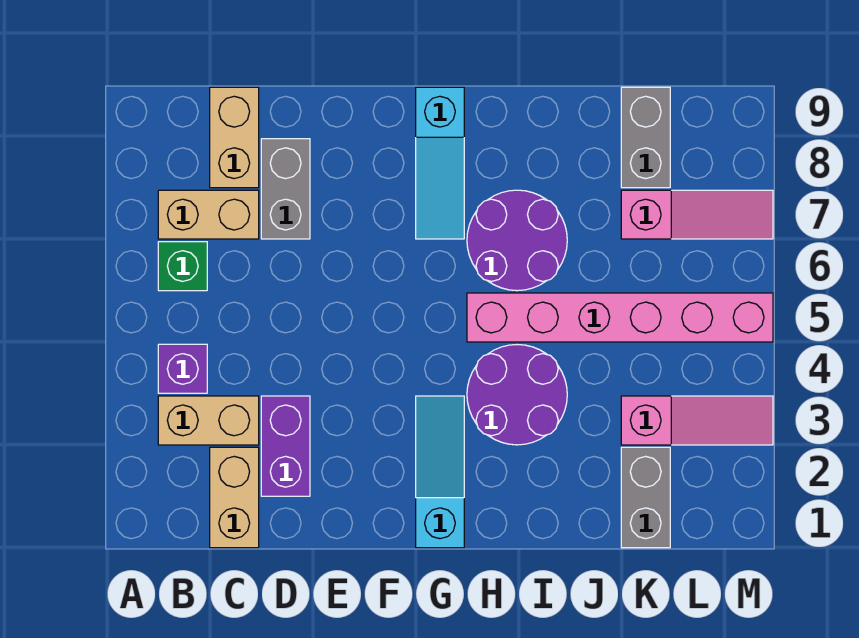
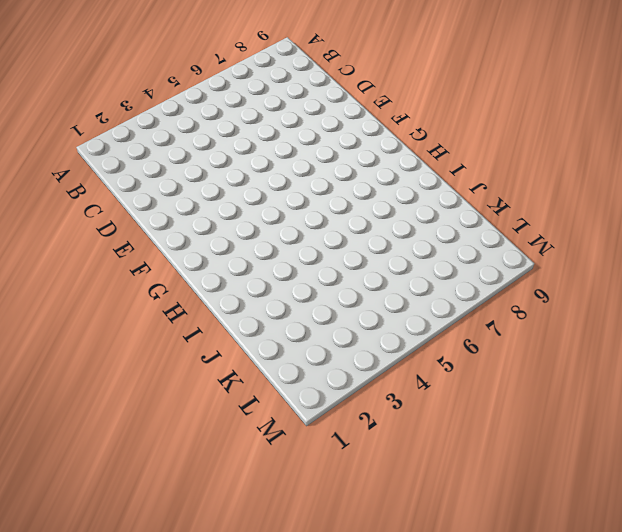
none -> tan 1x2 brick [158,396,259,445]
none -> purple 1x1 brick [158,344,207,393]
none -> green 1x1 brick [158,242,207,291]

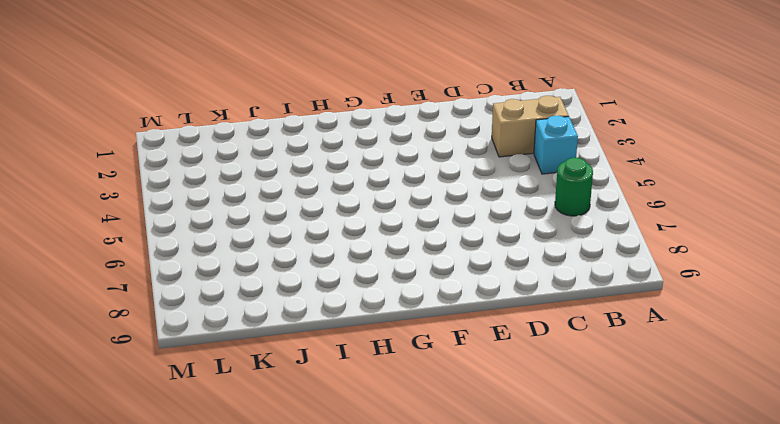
cyan 1x1 brick [534,116,578,174] -> purple 1x1 brick [158,344,207,393]
green 1x1 round brick [555,157,593,216] -> green 1x1 brick [158,242,207,291]
none -> tan 1x2 brick [158,190,259,239]
none -> tan 1x2 brick [210,447,259,548]
none -> tan 1x2 brick [210,87,259,188]

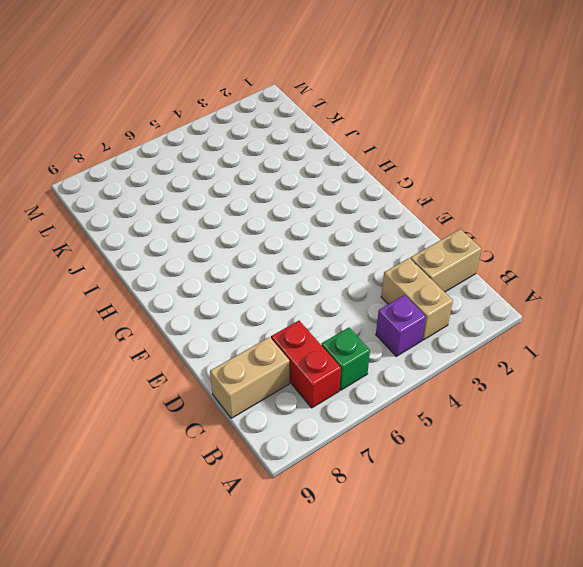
red 1x2 brick [271,321,341,408] -> tan 1x2 brick [158,190,259,239]
none -> purple 1x2 brick [261,396,310,496]
none -> grey 1x2 brick [261,139,310,239]
none -> cyan 1x3 slope [416,396,464,548]

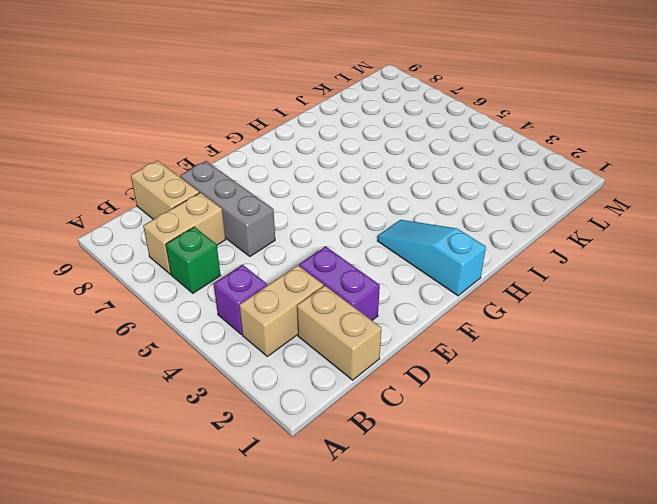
grey 1x3 brick [180,161,275,256] -> grey 1x2 brick [261,139,310,239]
none -> cyan 1x3 slope [416,87,464,239]
none -> purple 2x2 round brick [467,345,567,445]
none -> pink 1x6 brick [467,293,773,342]

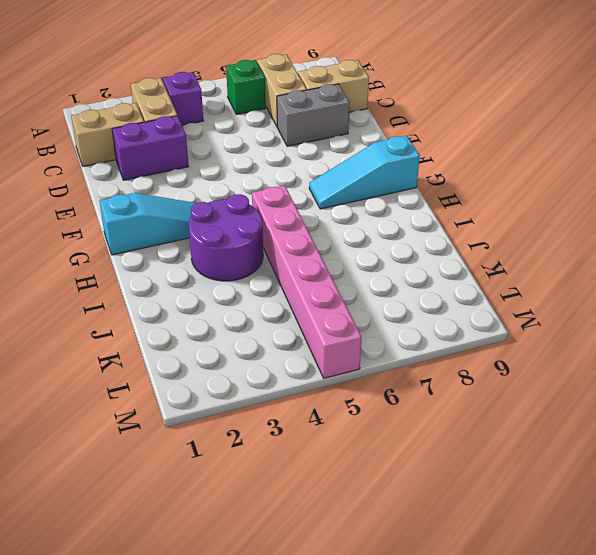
none -> purple 2x2 round brick [467,190,567,291]
none -> grey 1x2 brick [621,447,670,548]
none -> pink 1x3 slope [621,396,773,445]

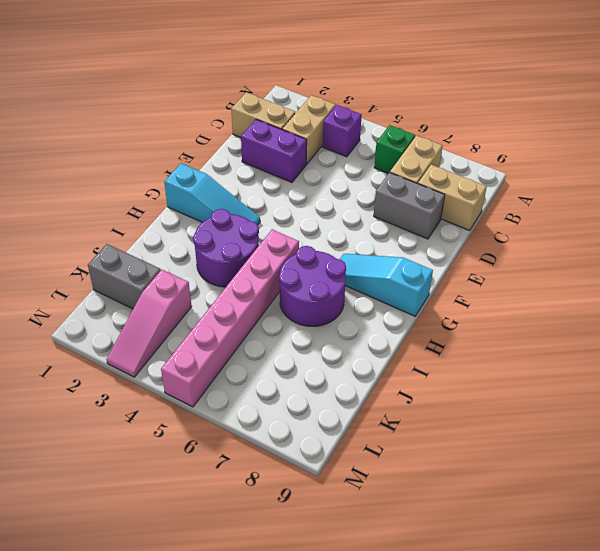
none -> pink 1x3 slope [621,190,773,239]
none -> grey 1x2 brick [621,87,670,188]

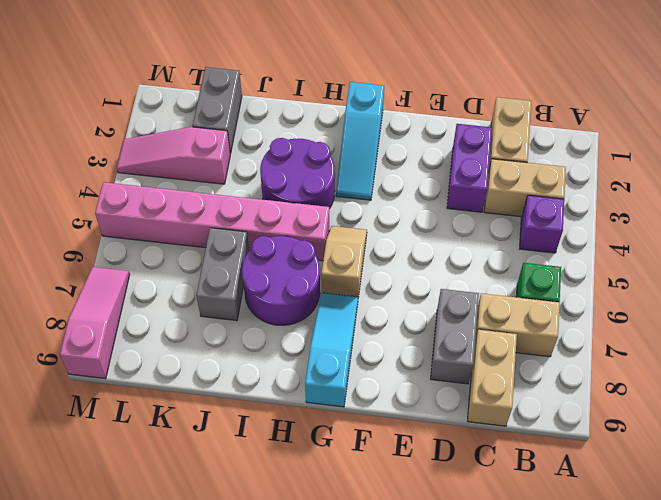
tan 1x2 slope [321,226,367,297] -> none
grey 1x2 brick [196,228,249,321] -> grey 1x2 brick moved to [621,87,670,188]
pink 1x3 slope [60,267,130,379] -> pink 1x3 slope turned to [621,190,773,239]

